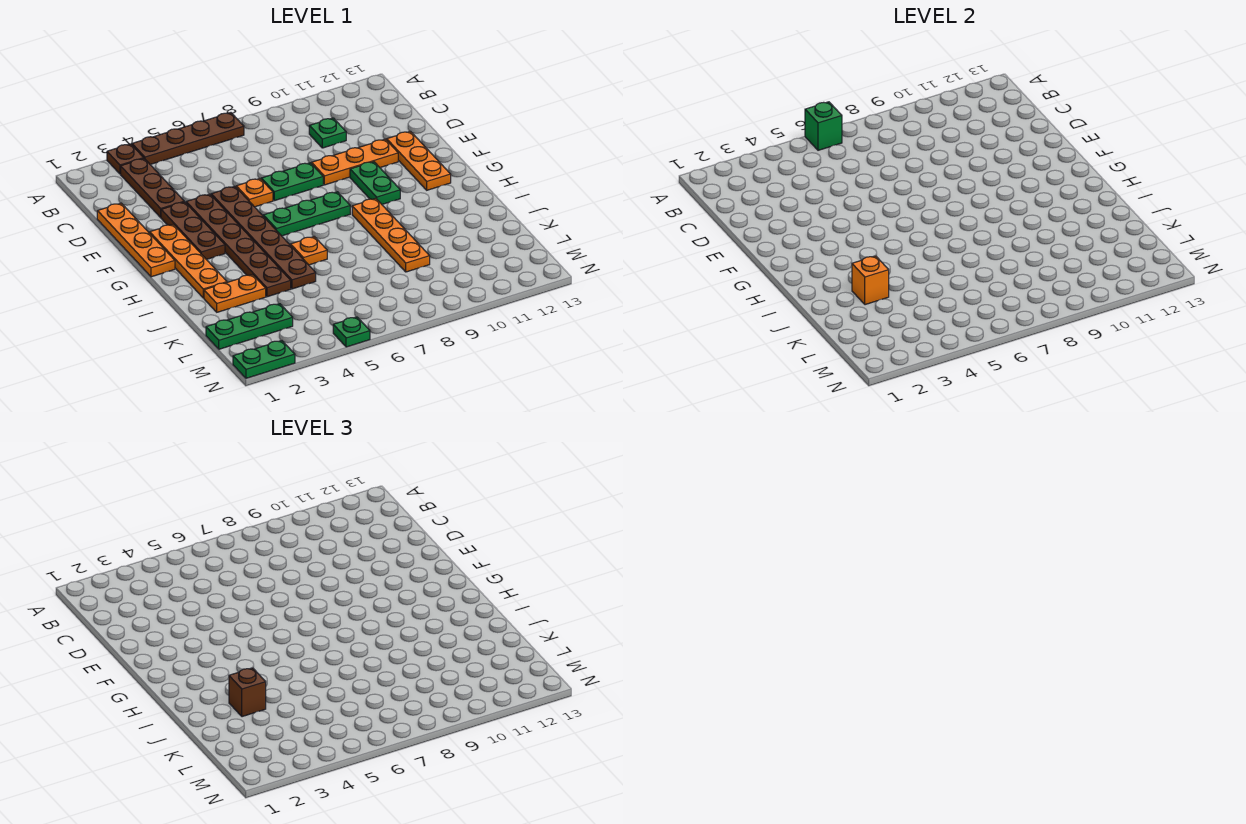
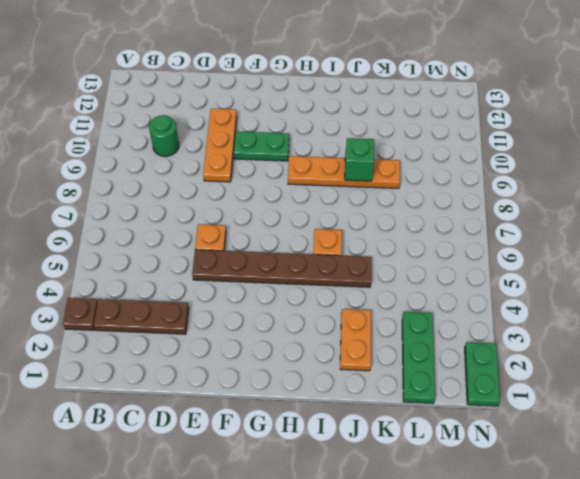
green 1x1 round brick [149,115,179,156] -> green 1x1 plate [309,118,346,148]
green 1x1 brick [345,138,374,181] -> green 1x1 brick moved to [805,102,842,150]
none -> brown 1x4 plate [132,113,244,165]
none -> orange 1x4 plate [97,203,175,277]
none -> brown 1x3 plate [161,202,225,260]

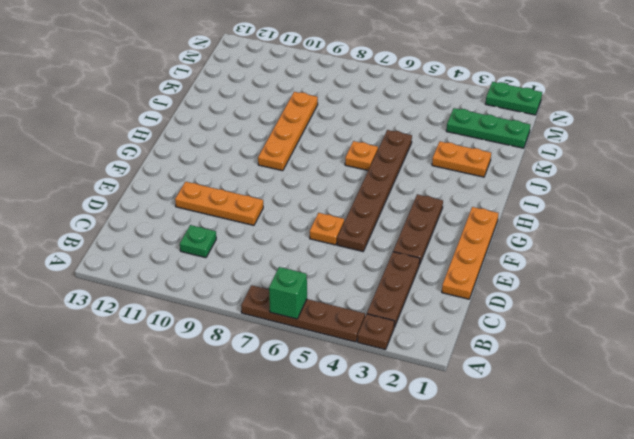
none -> brown 1x6 plate [186,194,291,297]
none -> green 1x2 plate [261,163,323,201]
none -> orange 1x3 plate [387,131,451,190]

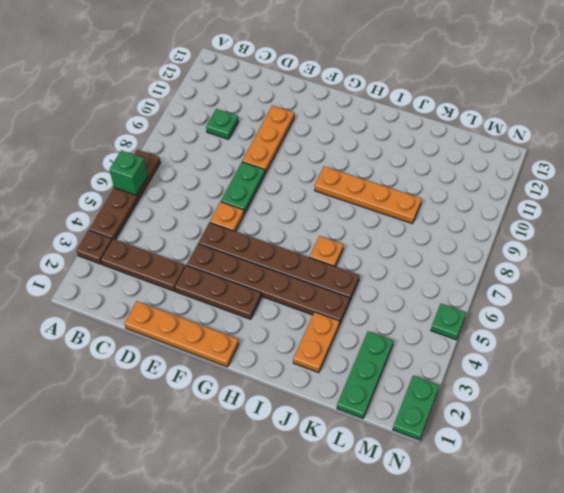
none -> orange 1x3 plate [387,131,451,190]
none -> orange 1x4 plate [150,224,227,298]
none -> green 1x2 plate [350,162,400,204]

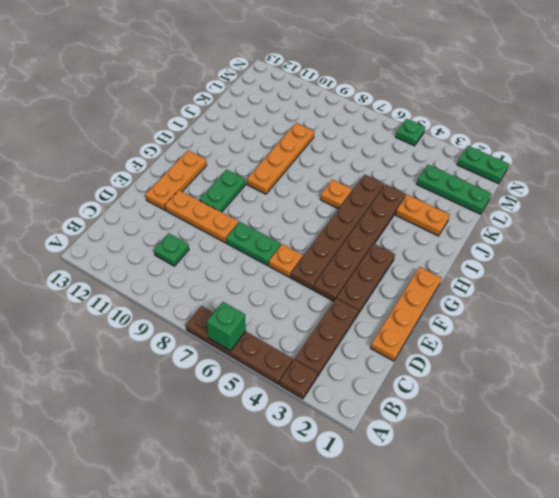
none -> orange 1x4 plate [150,224,227,298]
none -> green 1x3 plate [263,192,350,236]
none -> orange 1x1 brick [852,256,889,305]

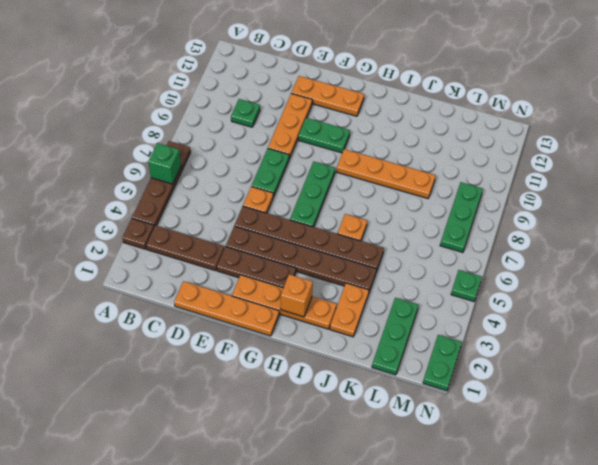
orange 1x1 brick [281,274,313,317] -> orange 1x1 brick moved to [852,256,889,305]
green 1x3 plate [440,182,483,252] -> none
none -> brown 1x1 brick [229,668,266,717]

